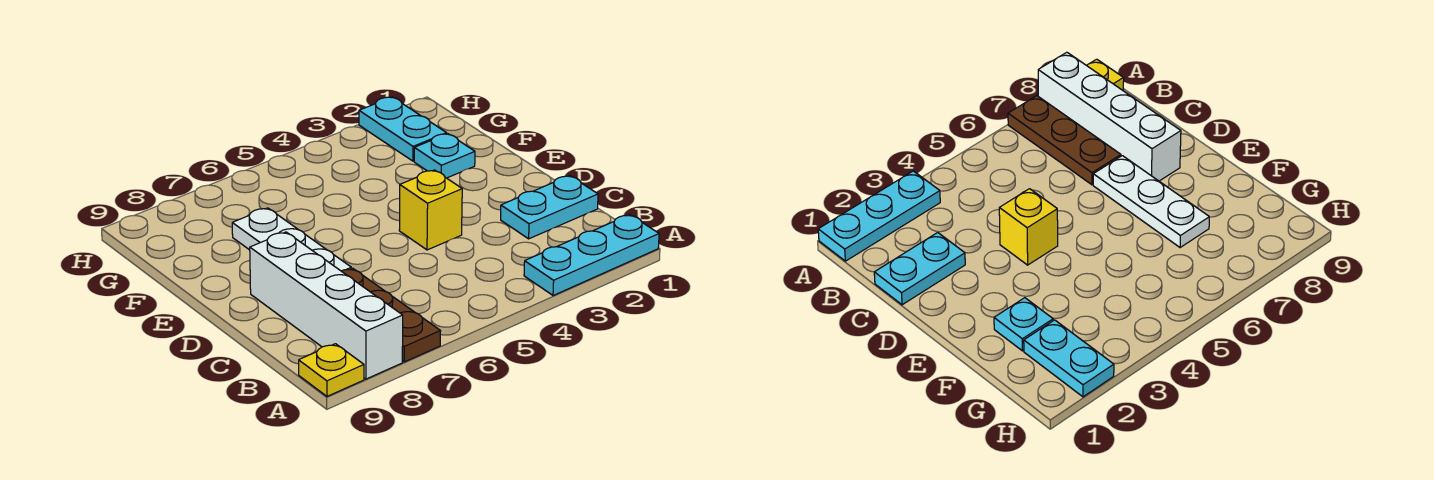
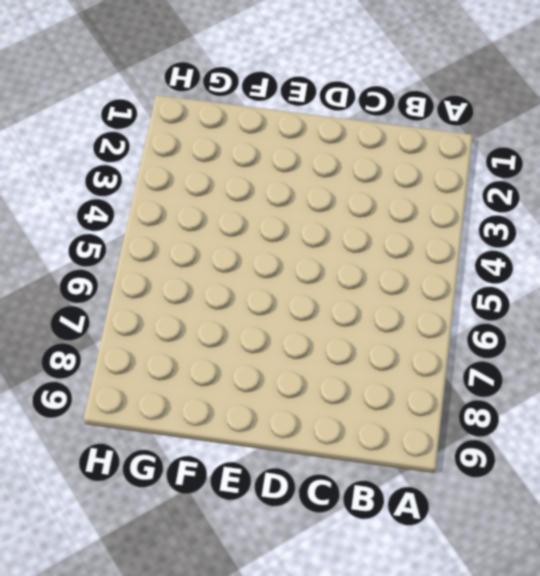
none -> cyan 1x3 plate [524,215,659,296]
none -> brown 1x3 plate [342,268,441,362]

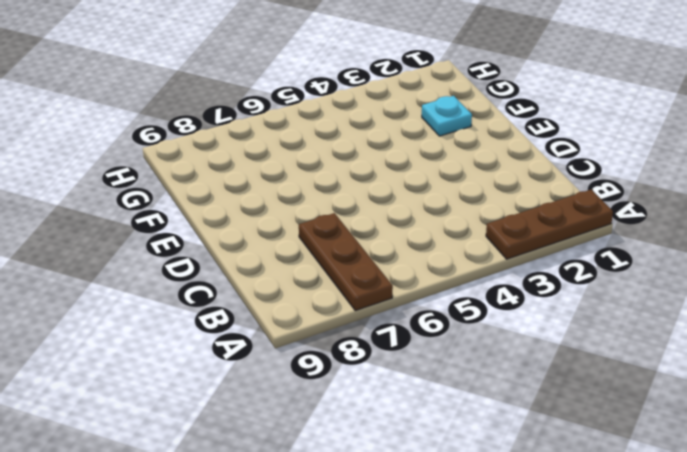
brown 1x3 plate [486,190,613,259] -> cyan 1x3 plate [524,215,659,296]
none -> white 1x4 brick [250,232,403,379]
none -> yellow 1x1 plate [299,344,364,396]

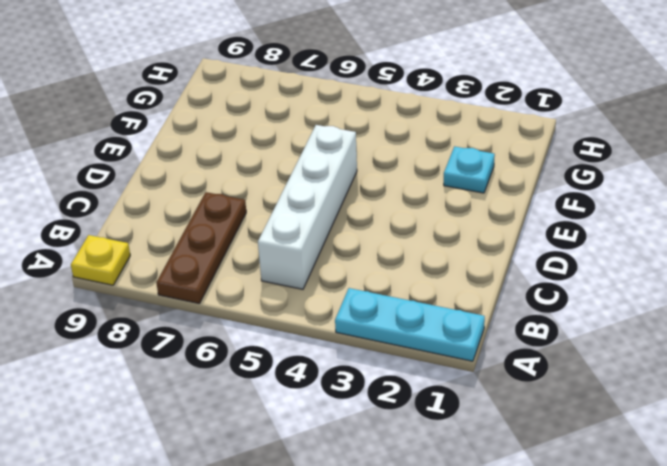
white 1x4 brick [258,125,357,289] -> white 1x4 brick moved to [250,232,403,379]
none -> cyan 1x2 plate [501,176,598,239]
none -> yellow 1x1 brick [399,170,462,250]

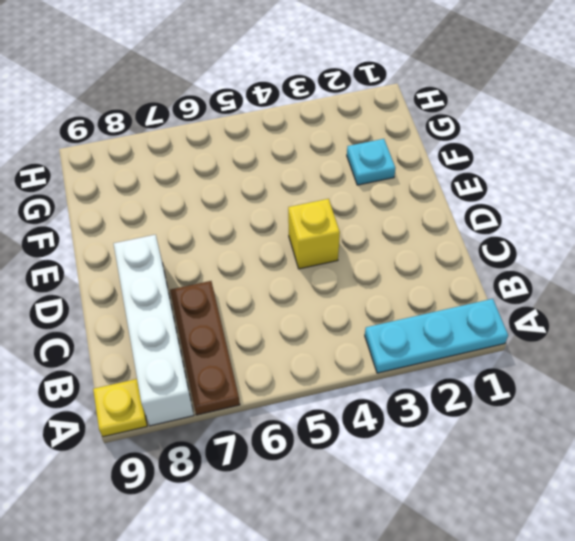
none -> cyan 1x2 plate [501,176,598,239]
none -> white 1x3 plate [232,208,351,271]

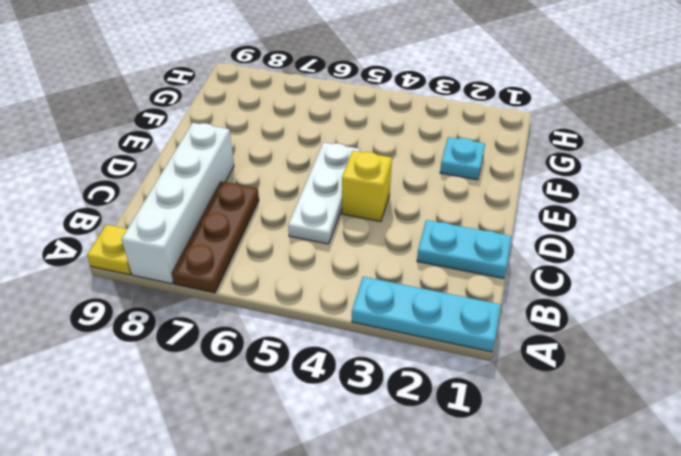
white 1x3 plate [288,142,360,244] -> white 1x3 plate moved to [232,208,351,271]
none -> cyan 1x2 plate [359,97,447,161]

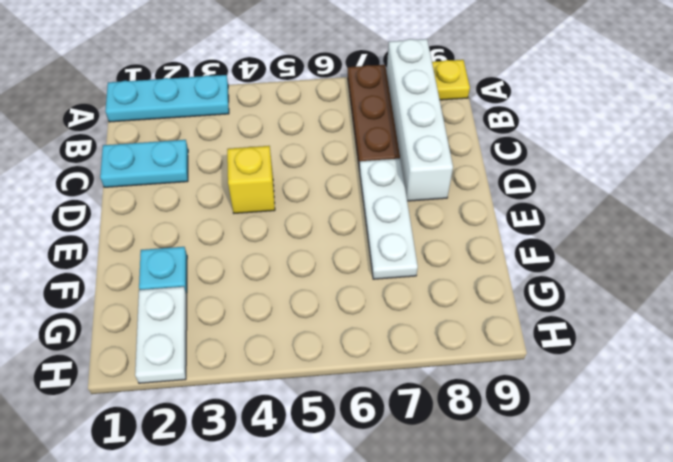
white 1x2 plate [135,287,187,383] -> cyan 1x2 plate [359,97,447,161]

